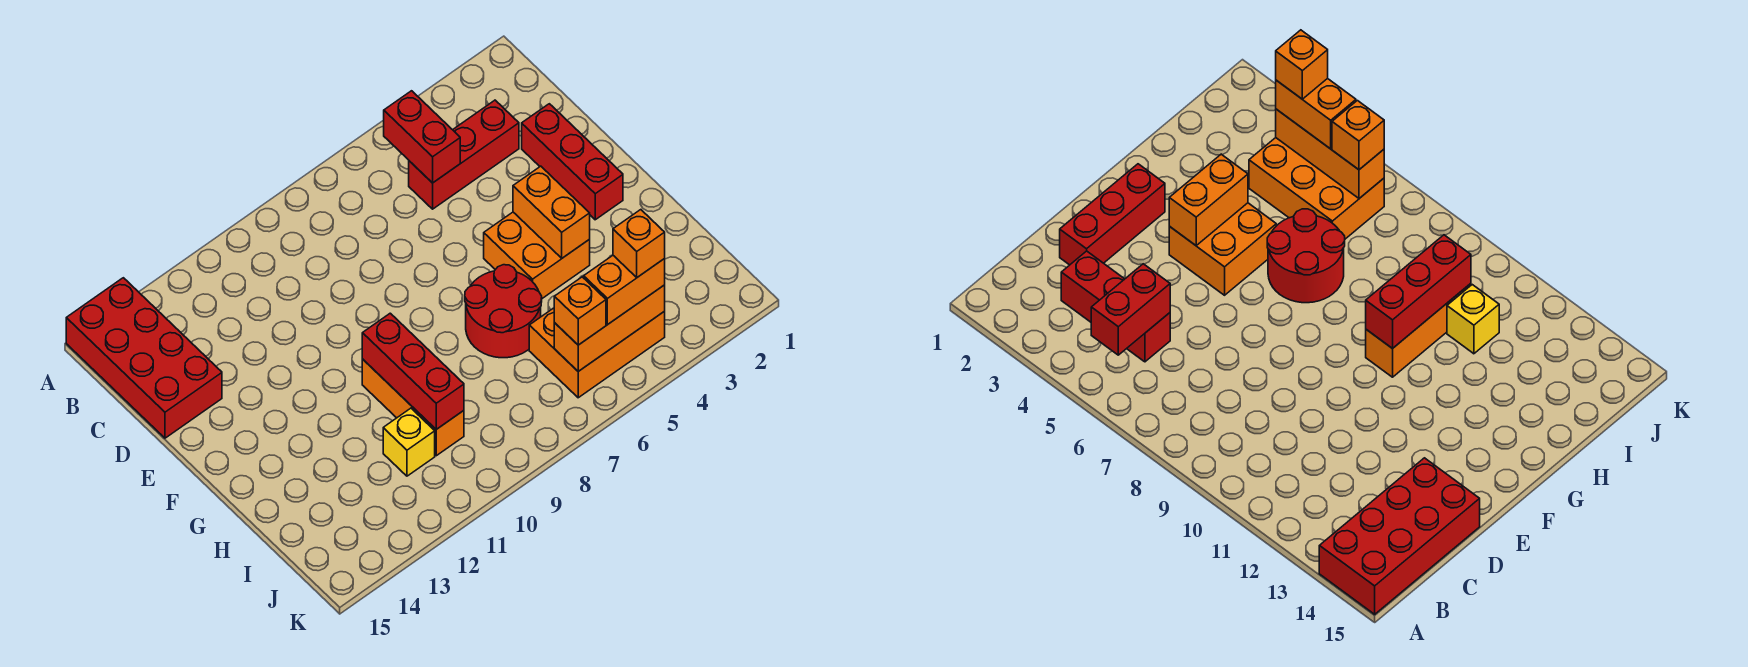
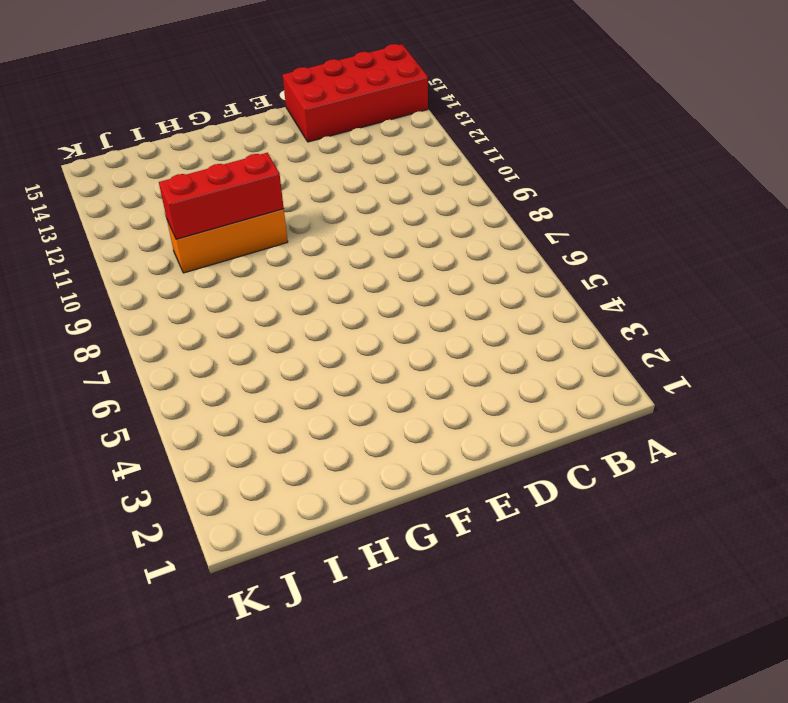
none -> red 1x3 brick [409,100,519,209]
none -> red 1x3 brick [522,104,623,220]
none -> orange 2x2 brick [484,212,590,298]

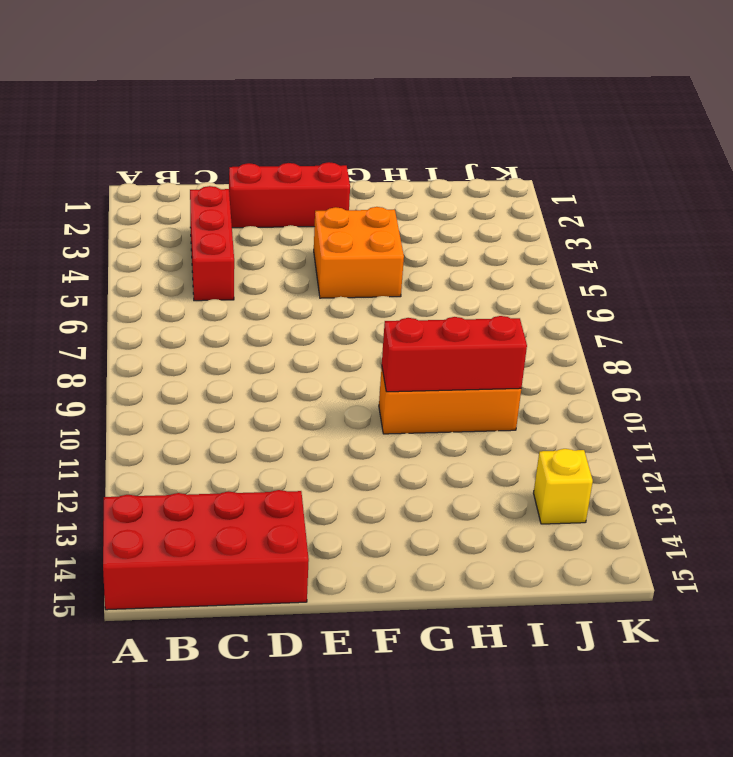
yellow 1x1 brick [534,449,593,524] -> yellow 1x1 brick moved to [383,408,435,476]
none -> red 2x2 round brick [465,265,542,358]
none -> orange 2x3 brick [529,308,665,398]
none -> red 1x2 brick [384,91,460,183]

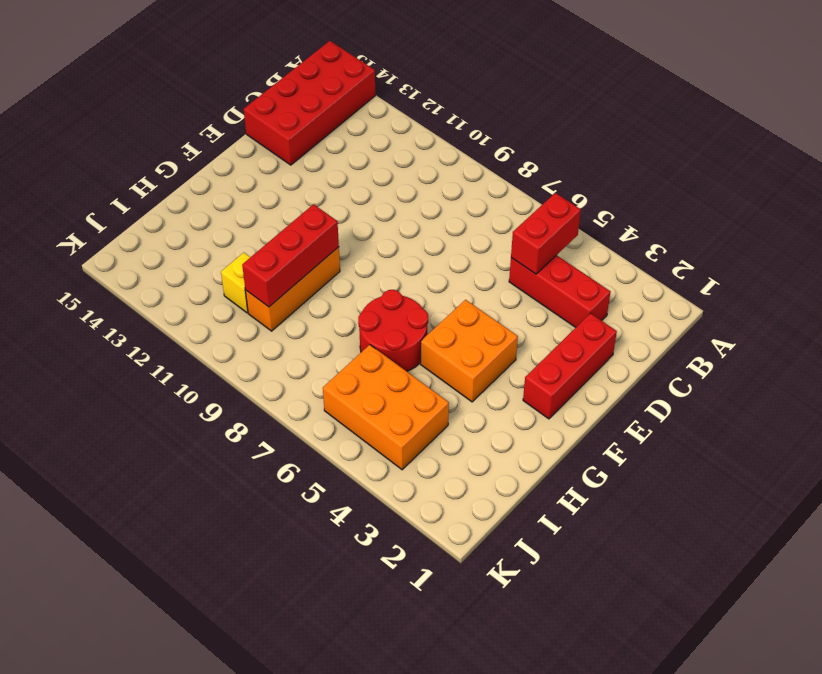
none -> orange 1x2 brick [513,166,590,258]
none -> orange 1x3 brick [554,285,665,371]
none -> orange 1x2 brick [584,256,665,324]

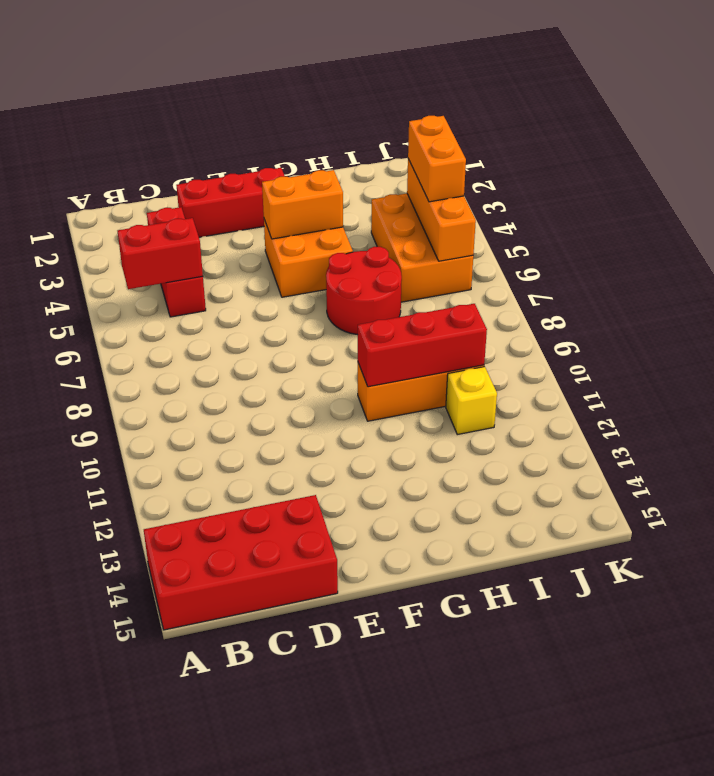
none -> orange 1x1 brick [554,277,606,345]
none -> orange 1x1 brick [613,210,665,277]

